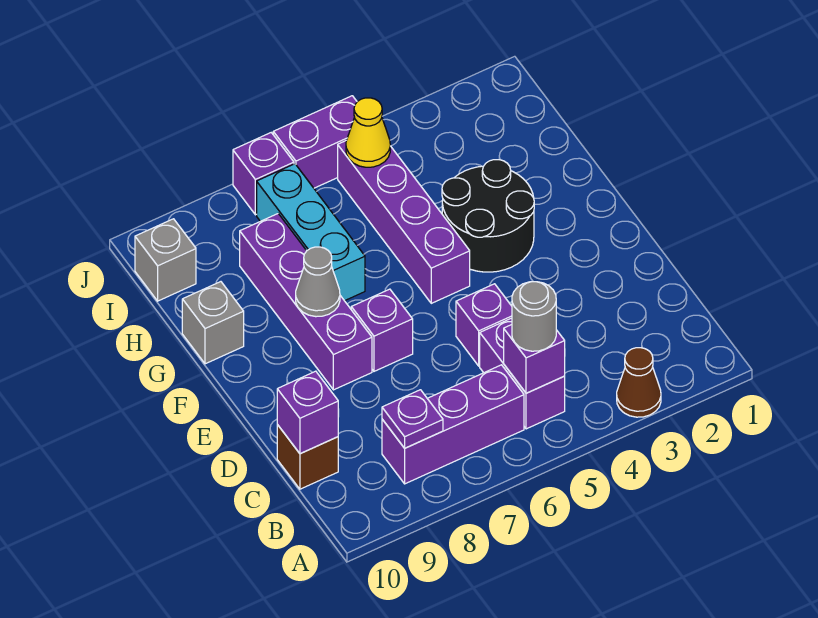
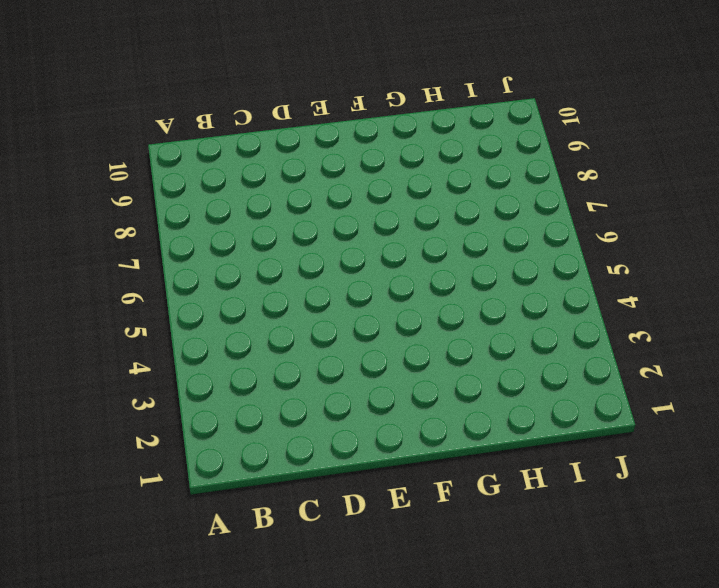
none -> brown 1x1 cone [617,348,661,417]
none -> purple 1x2 brick [480,318,565,429]
none -> purple 1x3 brick [382,365,524,484]

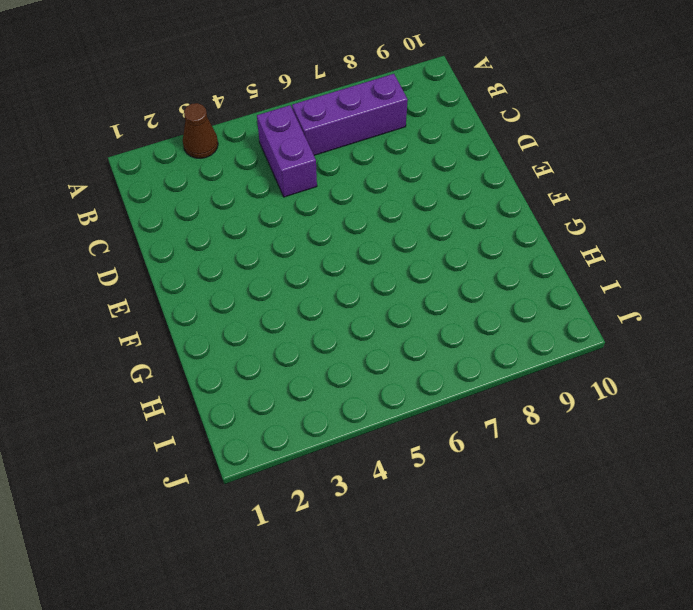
none -> brown 1x1 brick [277,425,338,489]
none -> purple 1x1 brick [456,284,512,366]
none -> purple 1x1 brick [351,289,413,371]

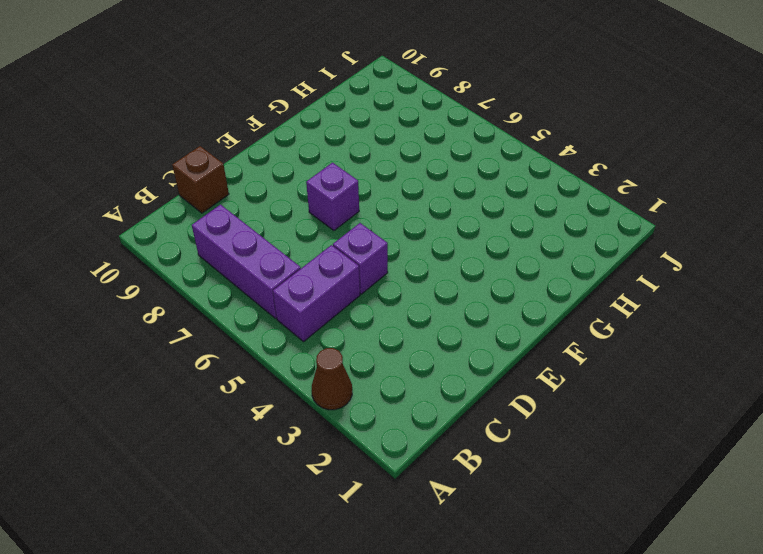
none -> purple 1x4 brick [240,214,372,390]
none -> black 2x2 round brick [442,160,534,272]
none -> purple 1x4 brick [338,141,470,303]

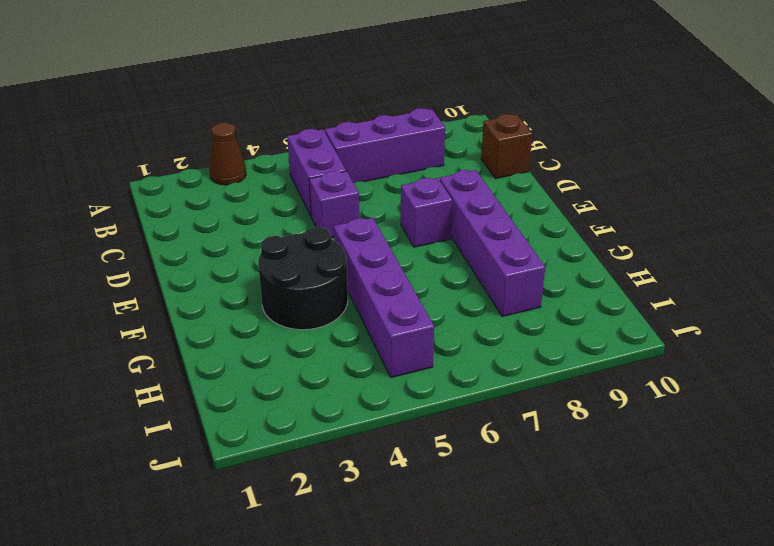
none -> cyan 1x3 brick [257,164,365,301]
none -> grey 1x1 brick [182,282,244,364]
none -> grey 1x1 brick [135,219,196,301]

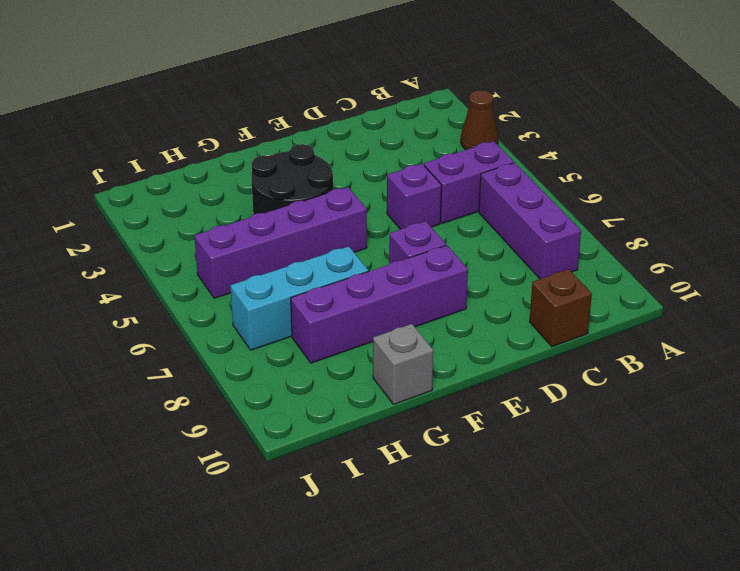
none -> grey 1x1 brick [135,219,196,301]
none -> purple 1x2 brick [273,96,357,188]
none -> purple 1x1 brick [233,133,294,215]

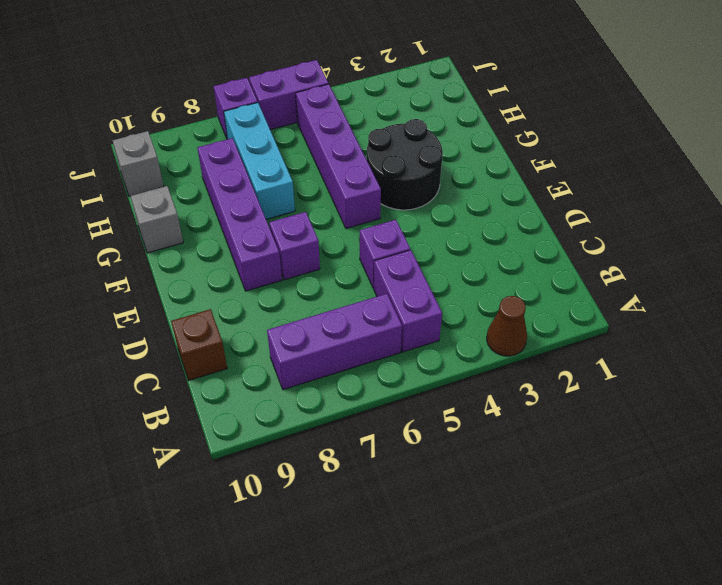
none -> purple 1x1 brick [504,325,565,393]
none -> purple 1x1 plate [382,390,443,448]
none -> purple 1x1 brick [277,371,338,453]

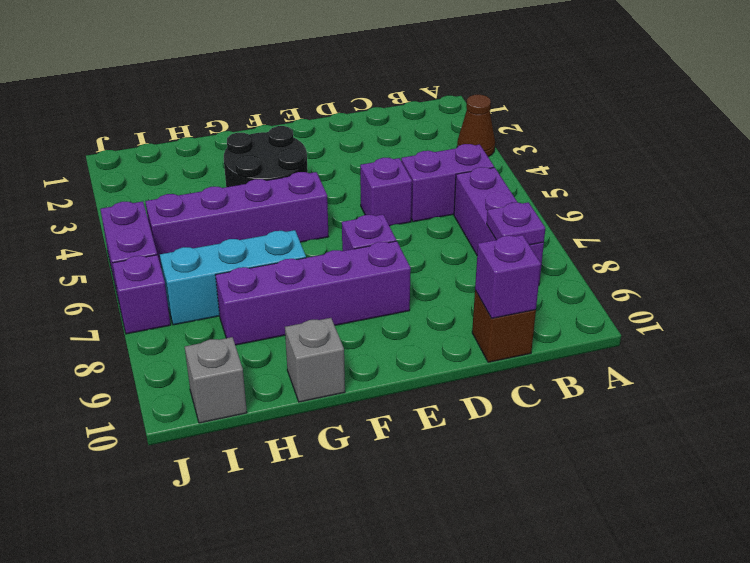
none -> purple 1x1 brick [504,325,565,393]
none -> grey 1x1 cone [296,247,340,317]
none -> yellow 1x1 cone [346,98,390,167]

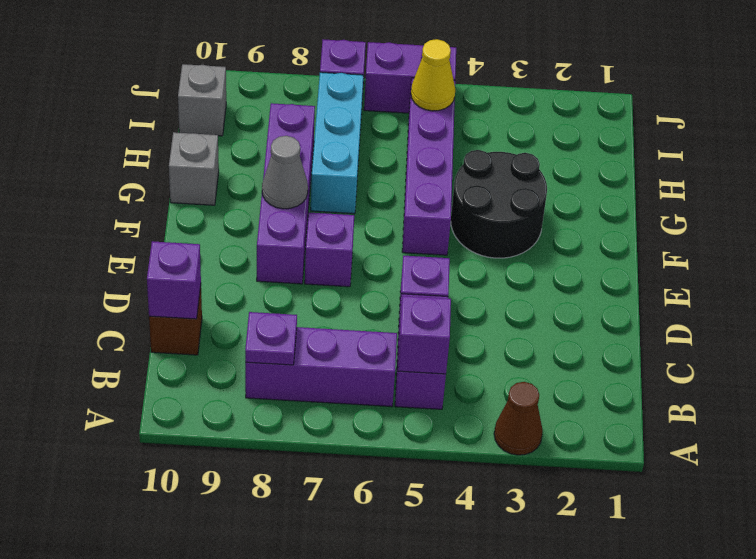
none -> grey 1x1 round brick [512,282,556,351]

